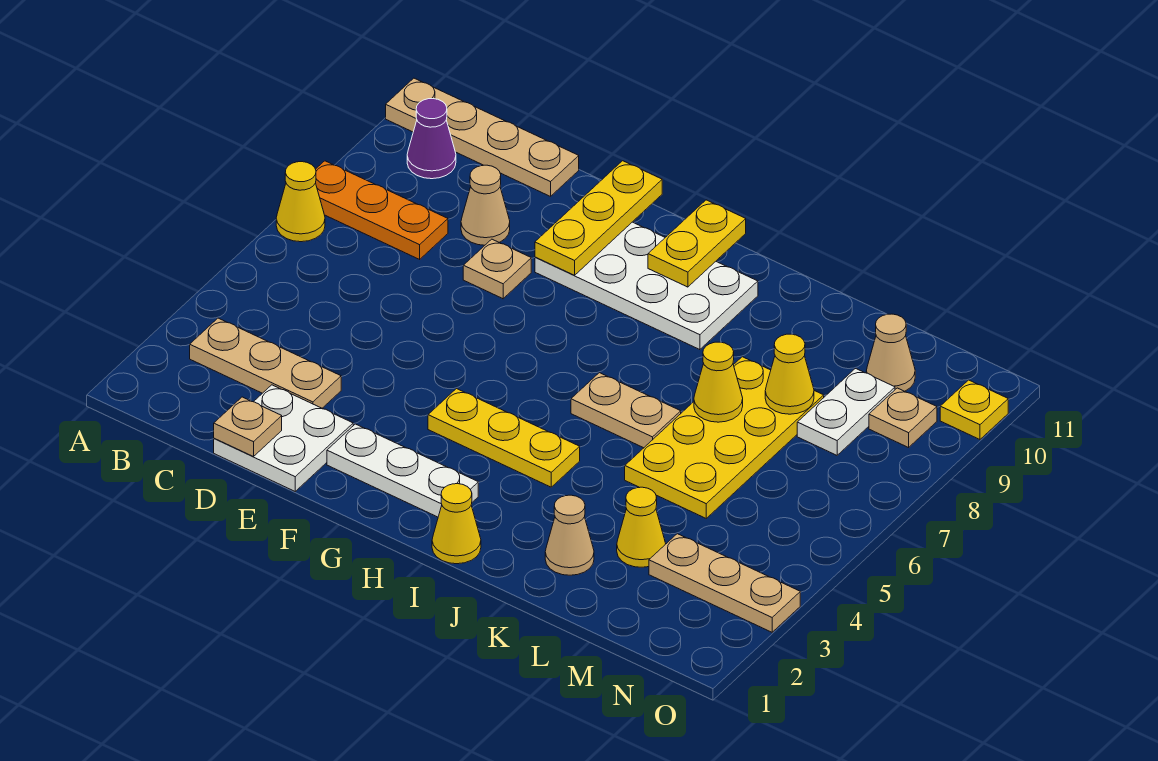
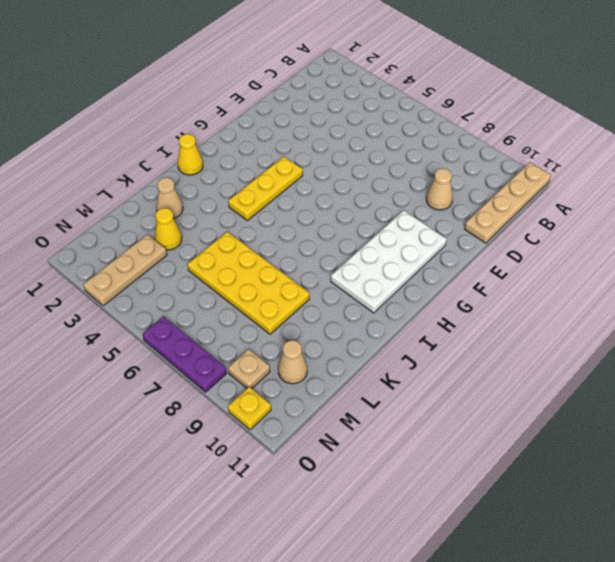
purple 1x3 plate [142,316,227,392] -> none
none -> yellow 1x1 cone [276,162,325,242]
none -> orange 1x3 plate [316,161,448,259]
none -> tan 1x3 plate [190,318,341,408]

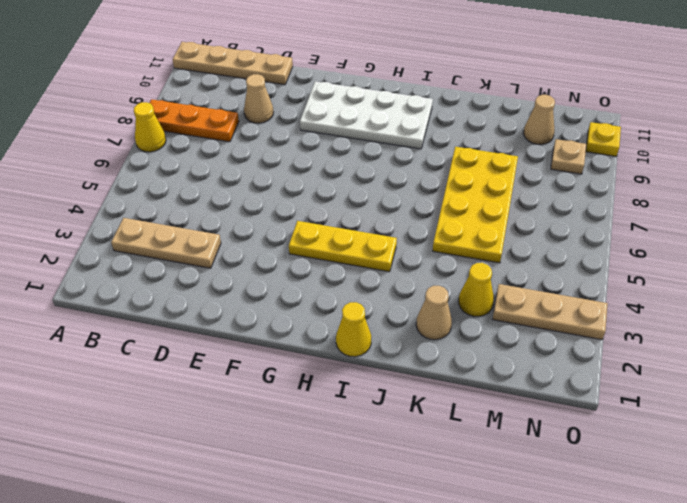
none -> purple 1x1 cone [407,99,456,179]
none -> white 2x2 plate [214,385,353,491]
none -> tan 1x1 plate [463,239,531,299]

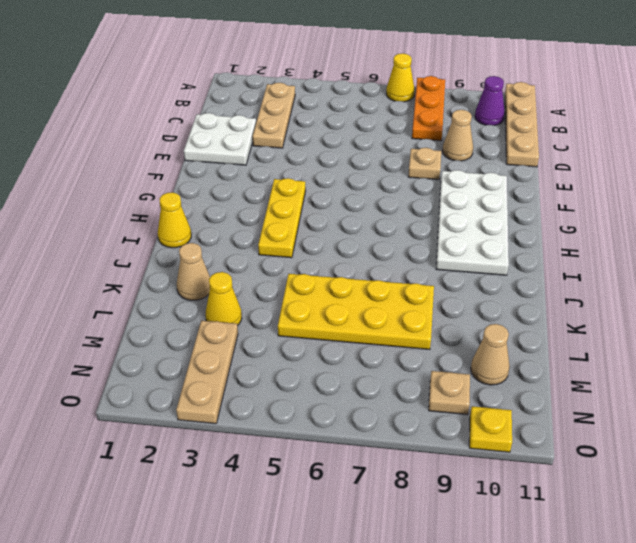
none -> white 1x3 plate [327,424,478,517]
none -> tan 1x2 plate [571,373,681,448]
none -> white 1x2 plate [797,369,895,455]

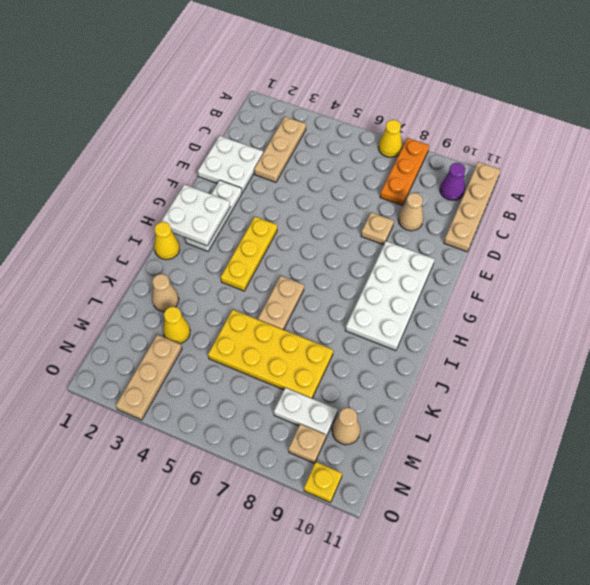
white 2x2 plate [161,184,230,246] -> none
none -> tan 1x1 plate [214,397,282,457]
none -> yellow 1x3 plate [535,161,662,275]
none -> yellow 1x2 plate [648,200,746,287]

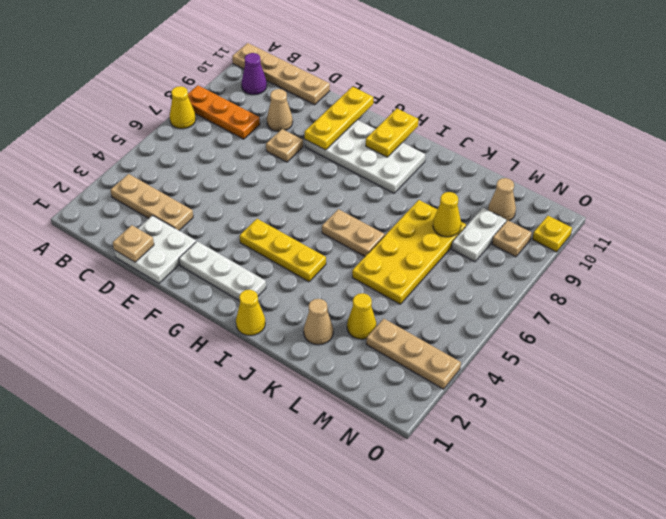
none -> yellow 1x1 cone [694,342,743,422]

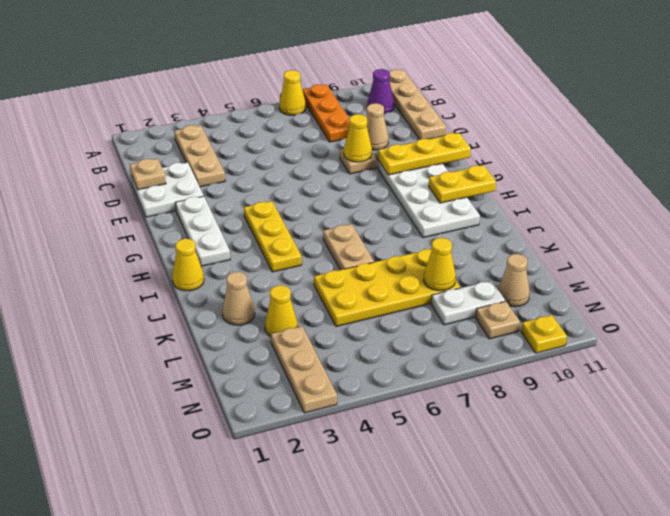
yellow 1x1 cone [344,114,372,162] -> yellow 1x1 cone moved to [694,342,743,422]

